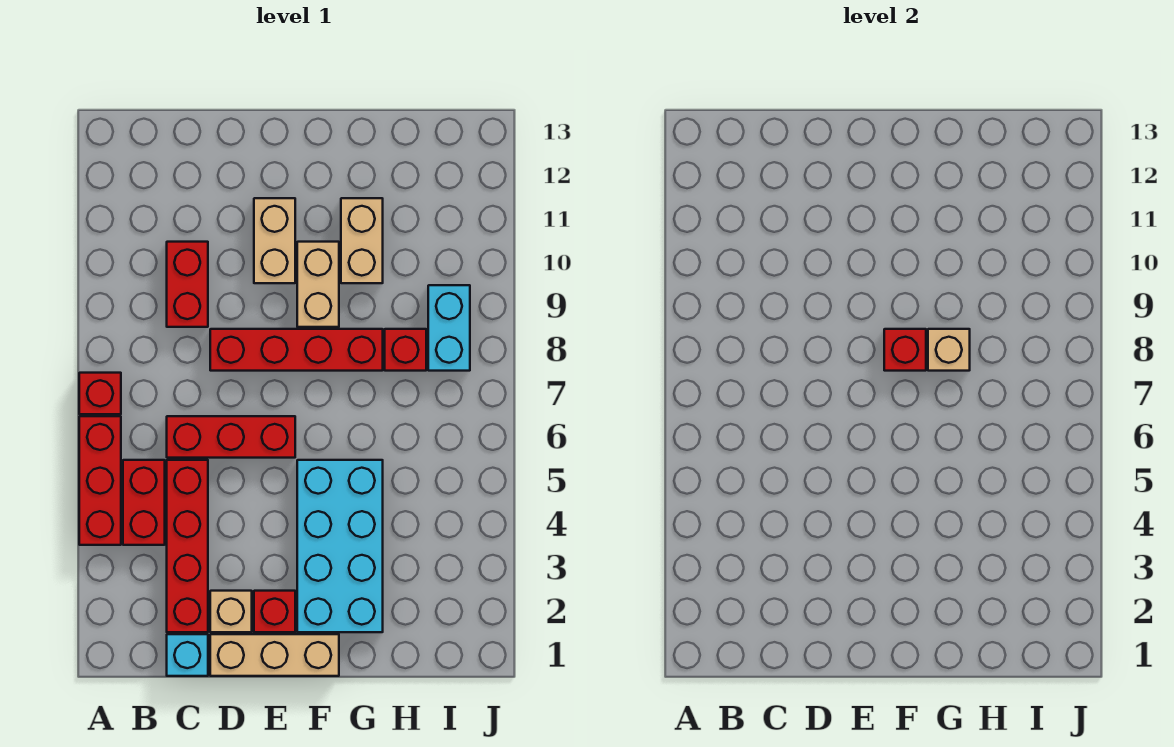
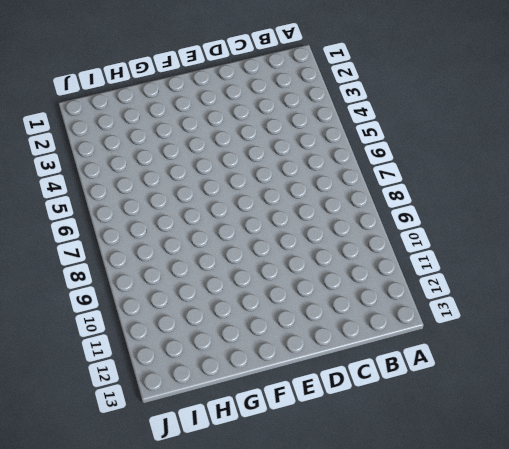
none -> red 1x3 brick [79,416,121,545]
none -> red 1x1 brick [79,373,121,414]
none -> red 1x2 brick [123,460,165,545]

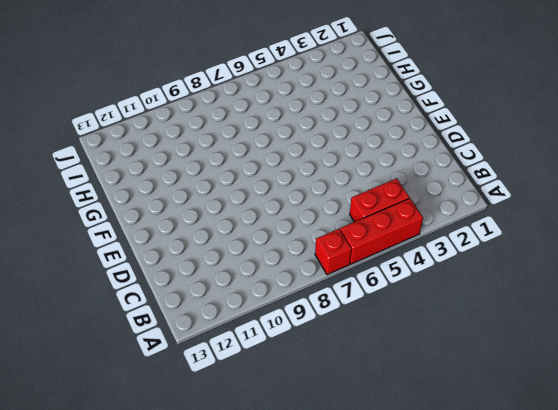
none -> cyan 1x1 brick [167,634,208,676]
none -> red 1x4 brick [167,460,208,632]
none -> red 1x3 brick [167,416,295,458]

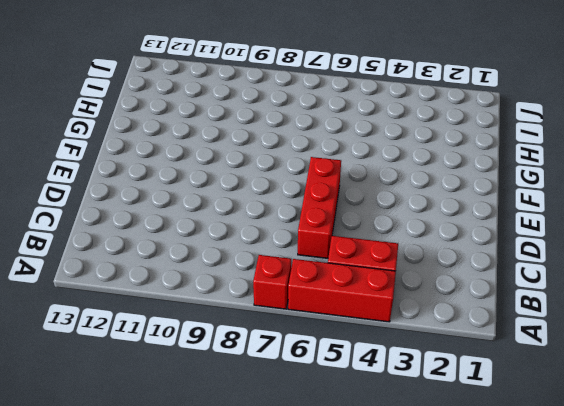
none -> cyan 1x1 brick [167,634,208,676]
none -> red 1x4 brick [167,460,208,632]
none -> red 1x2 brick [167,242,208,327]

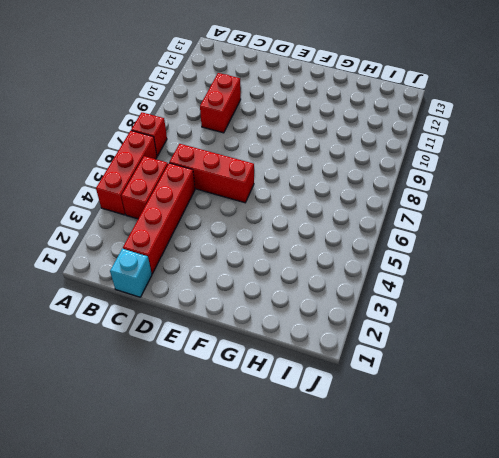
none -> tan 1x3 brick [210,634,339,676]
none -> tan 1x1 brick [210,591,252,632]
none -> red 1x4 brick [210,329,383,371]

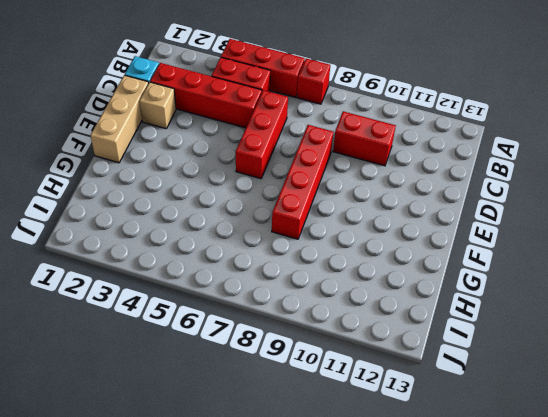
none -> red 1x1 brick [254,591,295,632]
none -> tan 1x2 brick [254,198,295,283]
none -> cyan 2x4 brick [297,460,383,632]

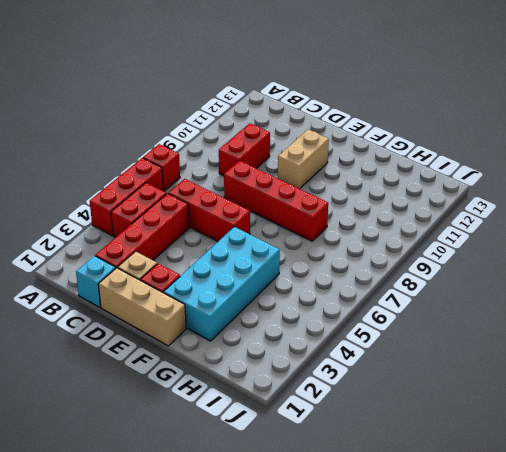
none -> tan 1x2 brick [297,242,339,327]
none -> tan 1x2 brick [341,198,383,283]
none -> red 1x1 brick [385,329,426,371]

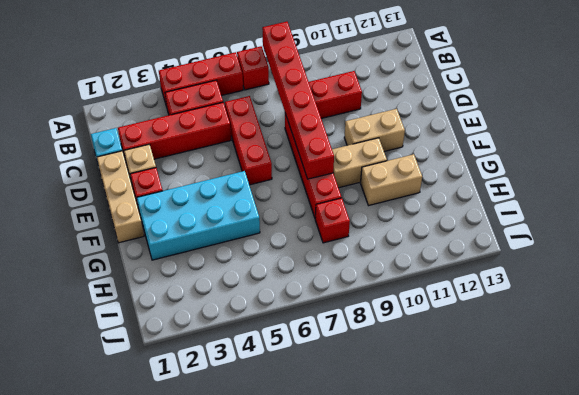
red 1x6 brick [262,22,334,179] -> red 1x1 brick [884,329,926,371]
none -> cyan 1x2 brick [428,285,470,371]
none -> tan 1x1 brick [928,329,970,371]

